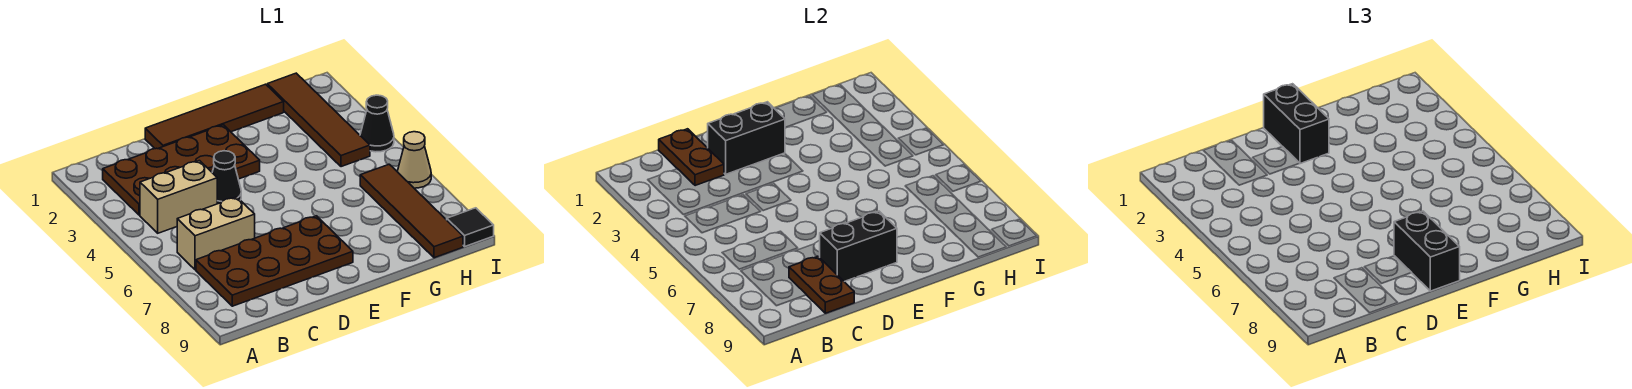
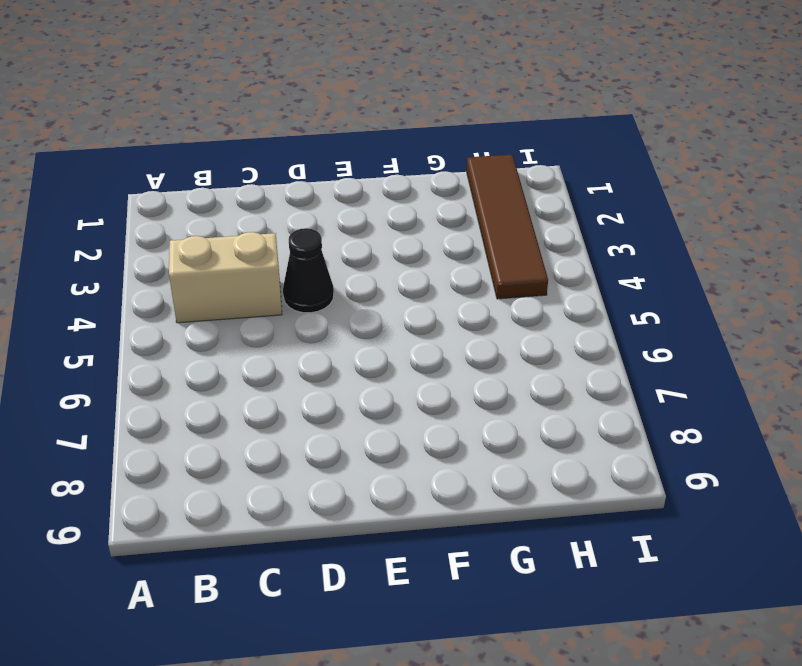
none -> brown 2x4 plate [103,125,260,215]
none -> tan 1x2 brick [177,197,255,270]
none -> brown 2x4 plate [196,216,353,306]

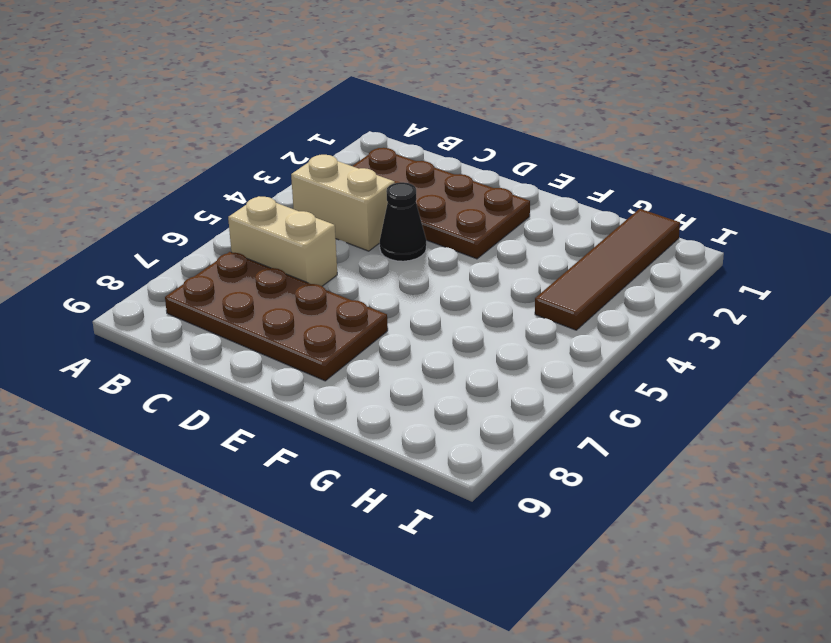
none -> brown 1x4 tile [145,84,284,149]
none -> brown 1x4 tile [360,164,463,258]
none -> black 1x1 cone [360,95,394,152]

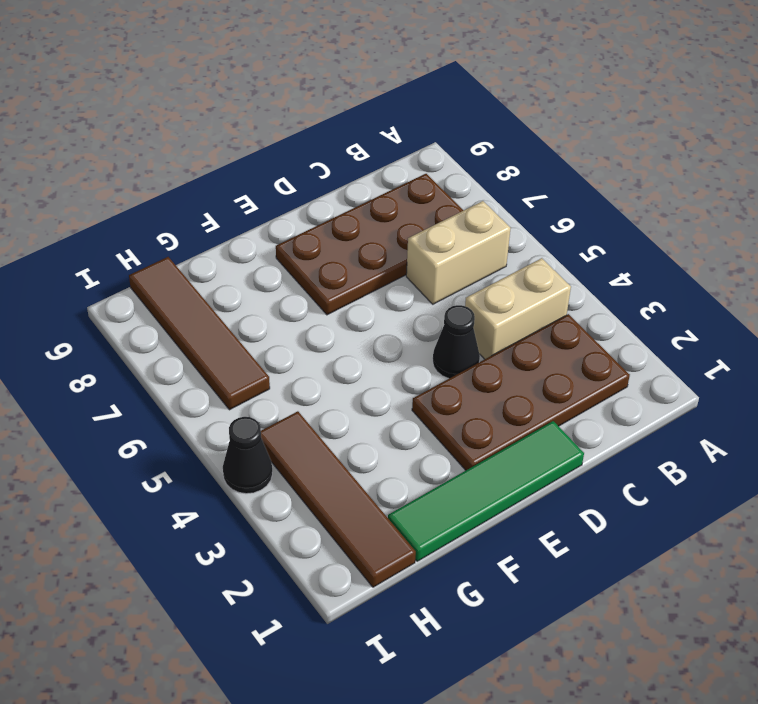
green 1x4 tile [388,421,584,561] -> brown 1x4 tile [145,84,284,149]
none -> tan 1x1 cone [397,132,431,188]
none -> black 1x1 tile [447,208,494,246]
none -> brown 1x2 plate [659,129,724,186]

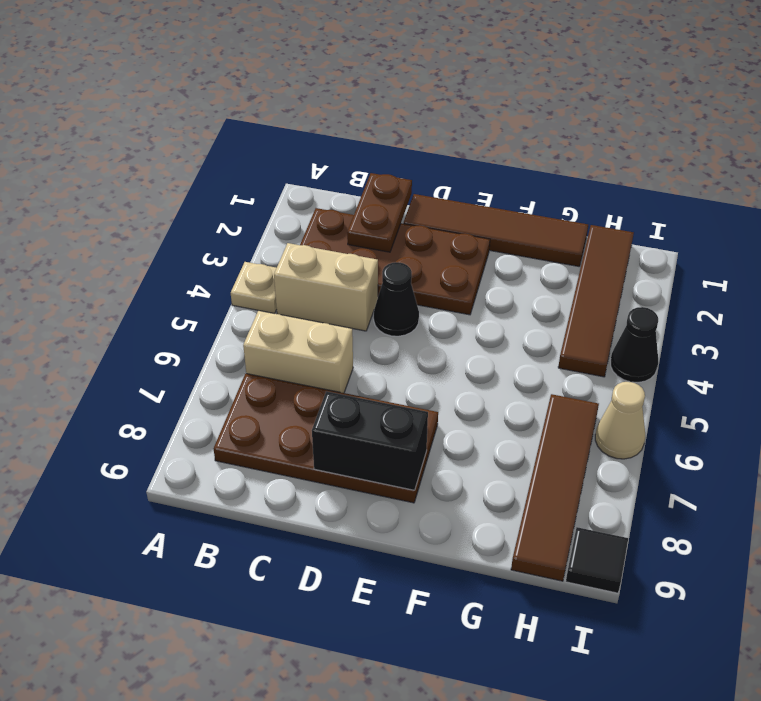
tan 1x1 plate [231,262,277,314] -> none
none -> brown 1x2 plate [789,256,854,313]
none -> black 1x2 brick [708,102,785,174]
none -> black 1x2 brick [1264,84,1329,164]

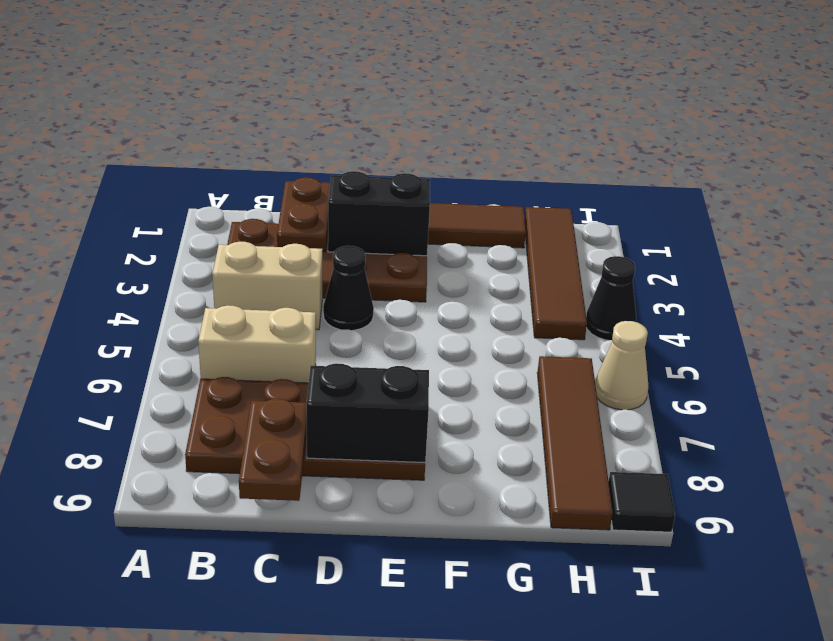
none -> black 1x2 brick [1264,84,1329,164]
none -> black 1x2 brick [1394,211,1460,291]

